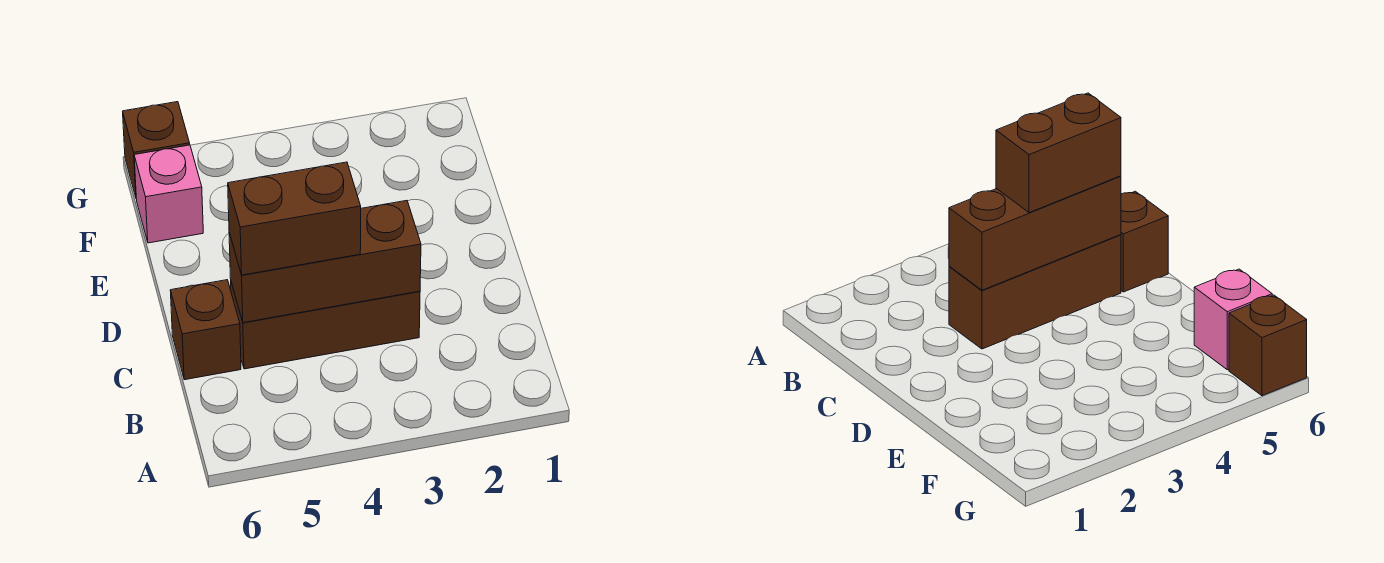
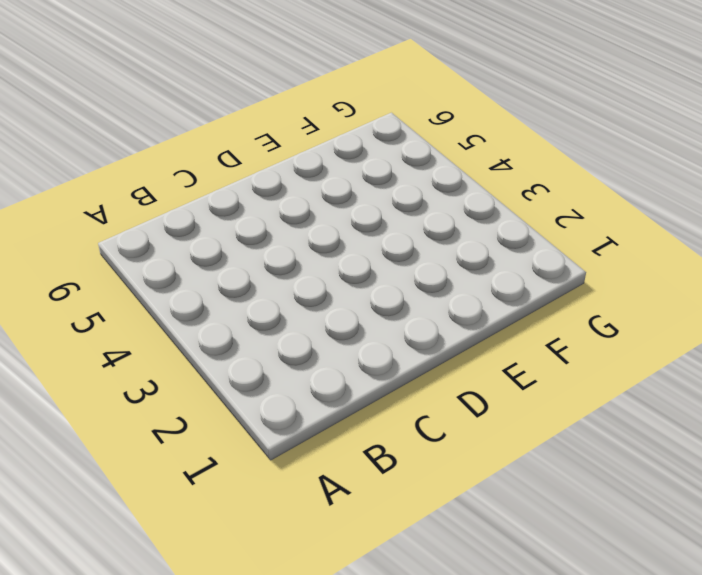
none -> brown 1x3 brick [231,283,420,369]
none -> brown 1x1 brick [170,280,241,380]

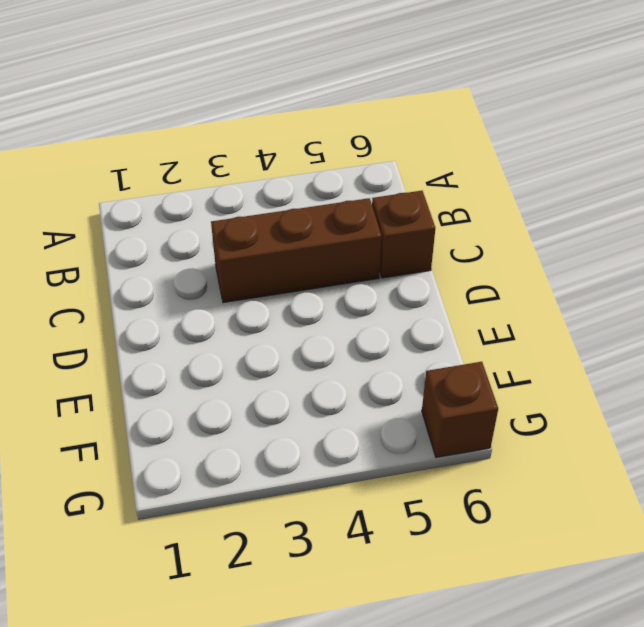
none -> pink 1x1 brick [134,145,203,243]
none -> brown 1x3 brick [229,201,421,323]

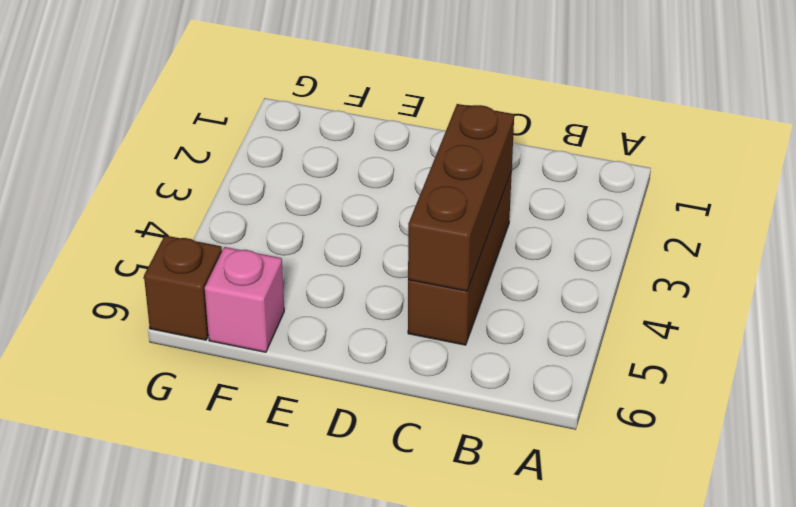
none -> brown 1x1 brick [170,280,241,380]
none -> brown 1x2 brick [228,162,361,275]

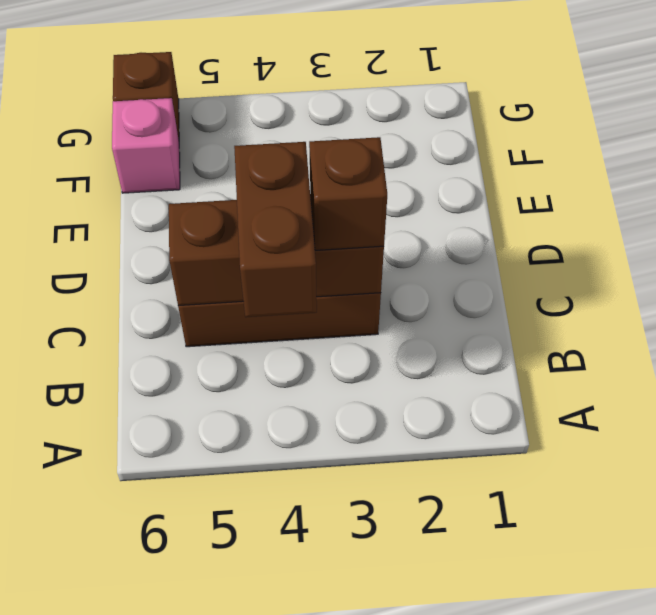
brown 1x2 brick [234,142,317,317] -> brown 1x2 brick turned to [228,162,361,275]
brown 1x1 brick [309,137,387,250] -> brown 1x1 brick moved to [170,280,241,380]

